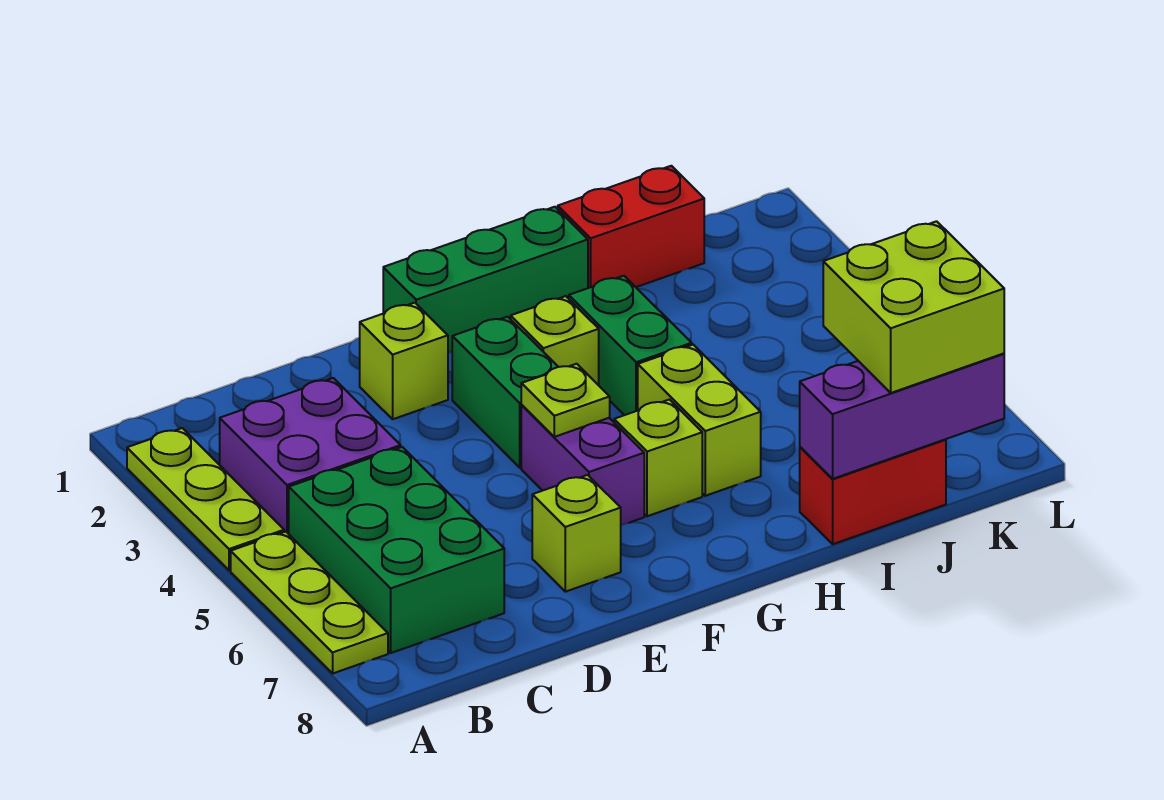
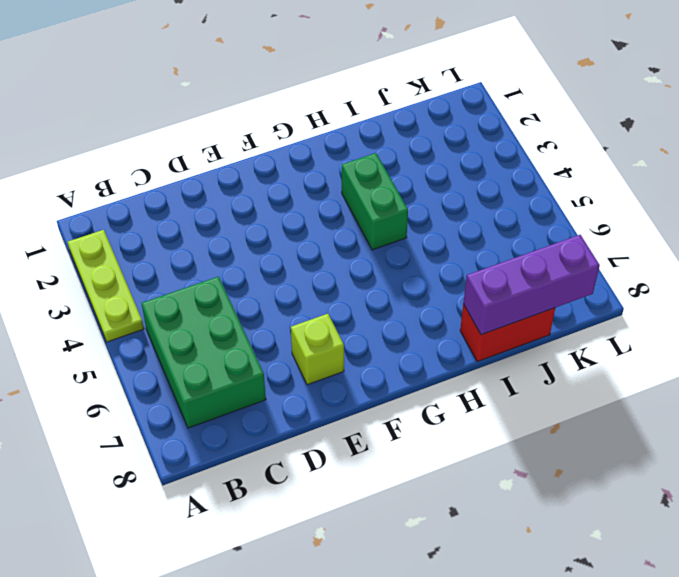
none -> lime 1x3 plate [231,531,388,673]
none -> purple 2x2 brick [220,378,401,534]
none -> lime 1x1 brick [360,303,448,419]

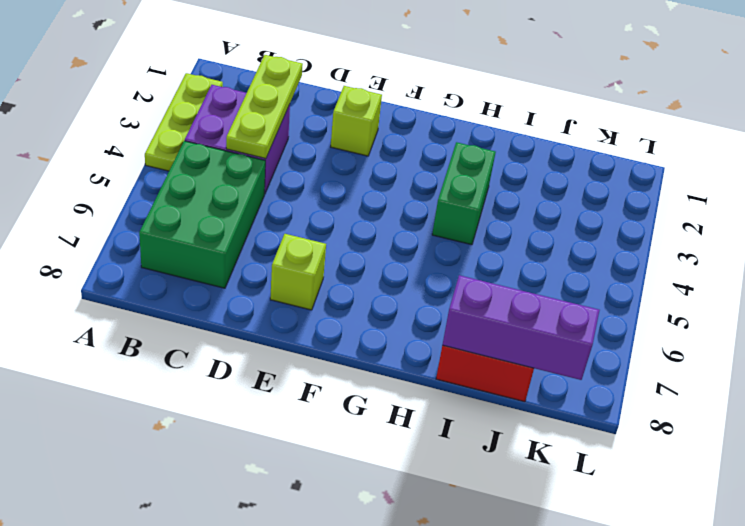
lime 1x3 plate [226,55,303,159] -> lime 1x3 plate moved to [231,531,388,673]
none -> green 1x3 brick [383,207,588,353]
none -> green 1x2 brick [452,317,558,468]
none -> purple 1x2 brick [521,405,644,525]

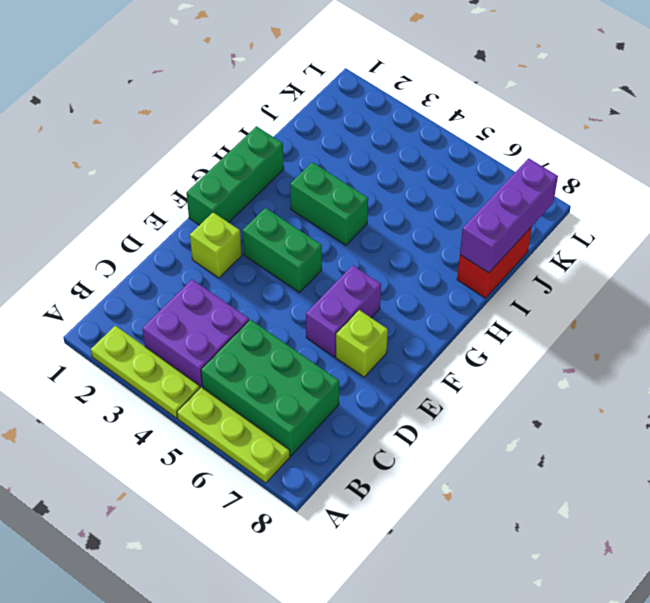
purple 1x2 brick [306,265,381,357] -> purple 1x2 brick turned to [521,405,644,525]
none -> lime 1x1 brick [511,296,599,385]
none -> lime 1x1 brick [614,400,702,516]
none -> lime 1x2 brick [638,345,761,496]

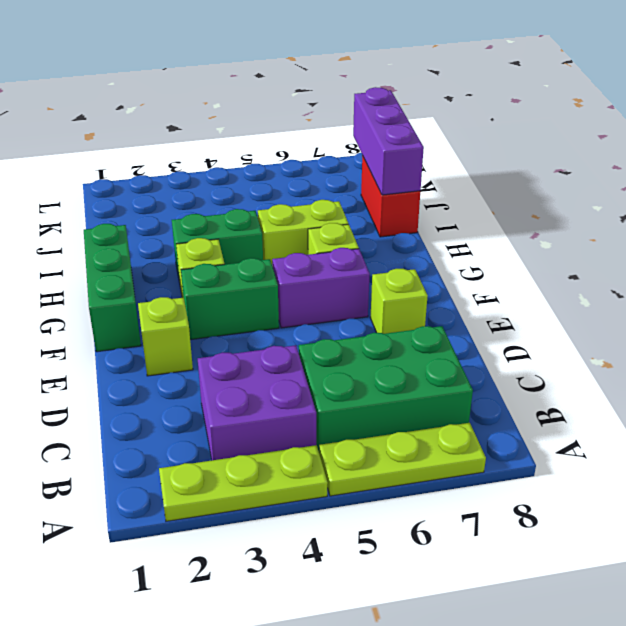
none -> red 1x2 brick [558,166,704,288]
none -> lime 1x1 plate [521,364,610,437]
none -> lime 2x2 brick [823,221,1004,393]

